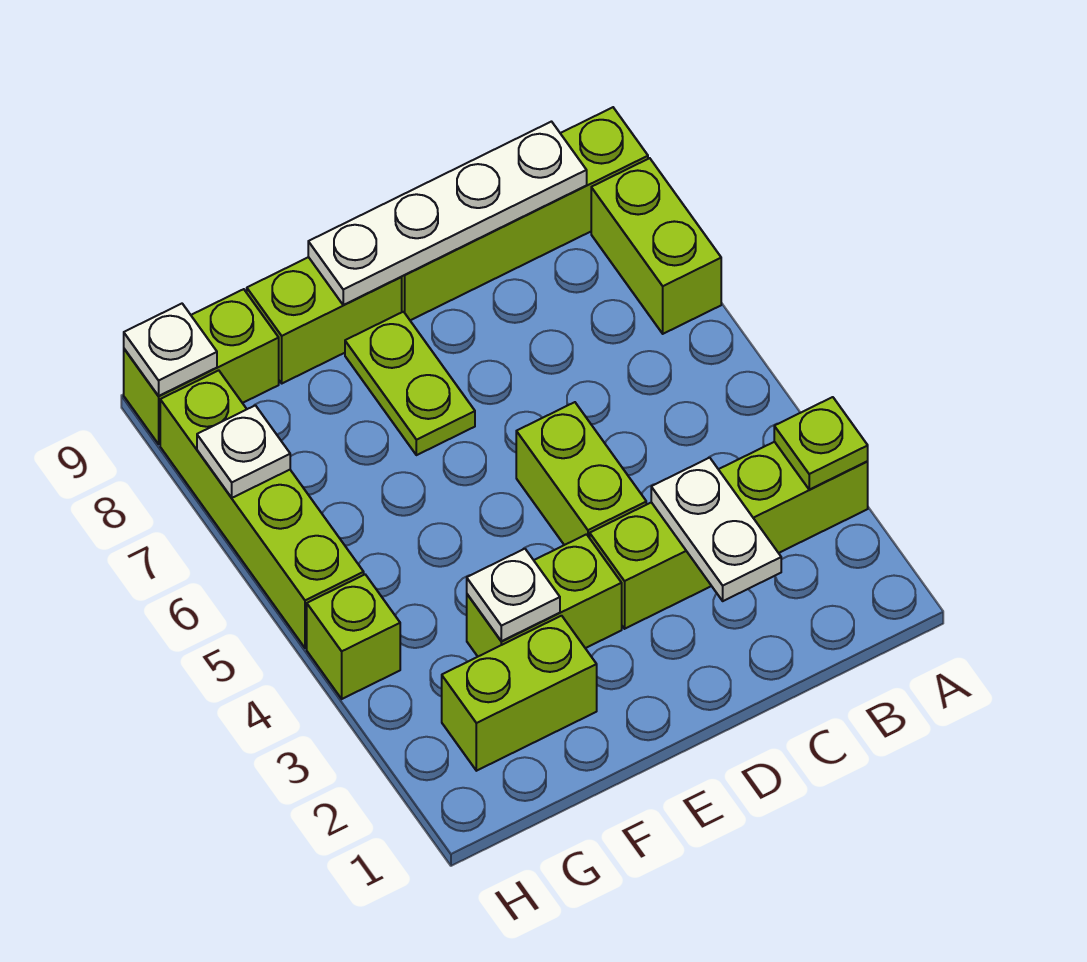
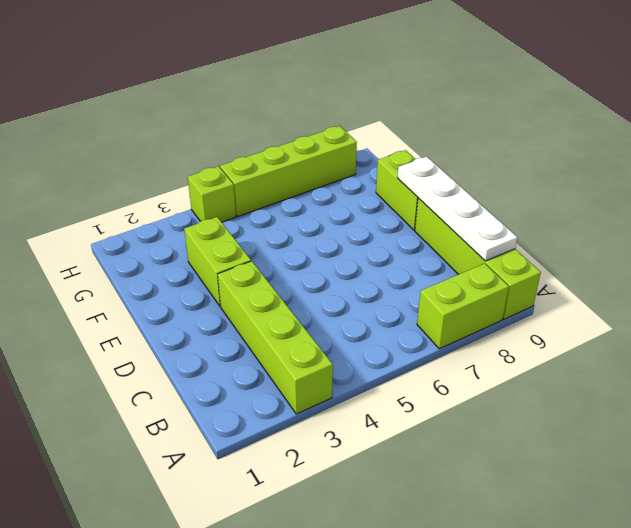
none -> lime 1x2 brick [516,402,646,545]
none -> lime 1x2 plate [345,312,475,455]
none -> lime 1x2 brick [442,616,597,771]

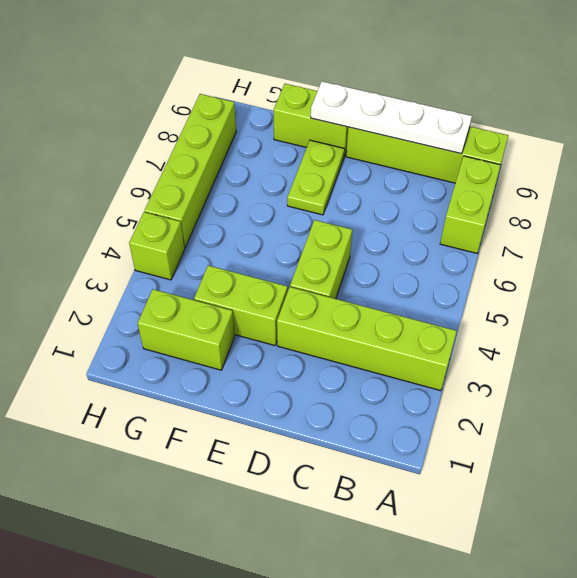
none -> lime 1x2 brick [124,289,279,444]
none -> lime 1x1 plate [774,397,868,490]
none -> white 1x2 plate [651,458,781,601]

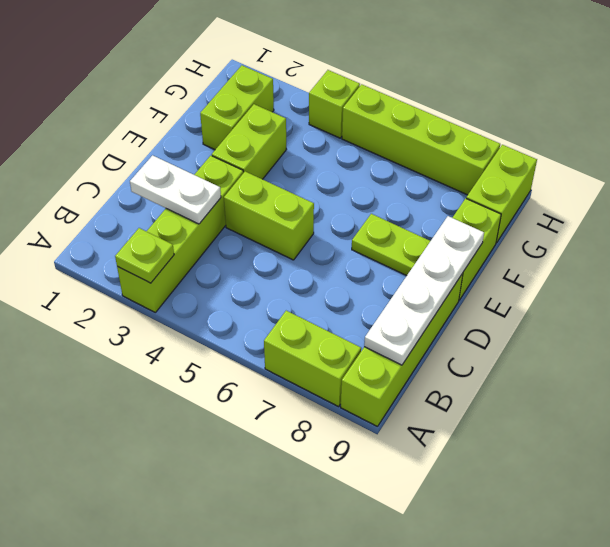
none -> white 1x1 plate [467,549,560,641]
none -> white 1x1 plate [197,405,290,498]
none -> white 1x1 plate [124,304,217,396]

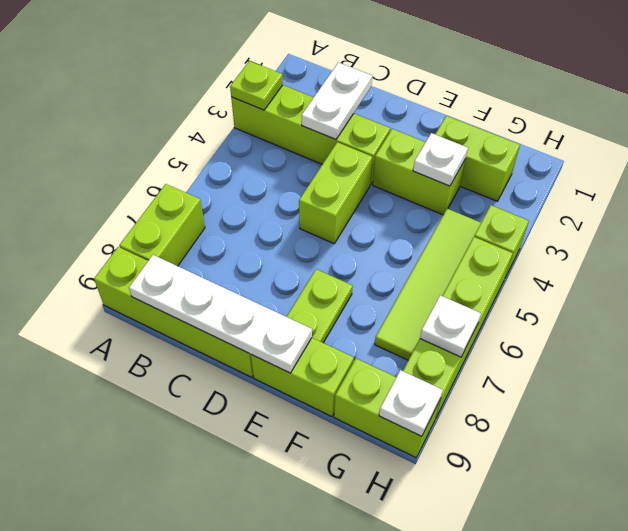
lime 1x4 tile [375,209,481,360] -> none

